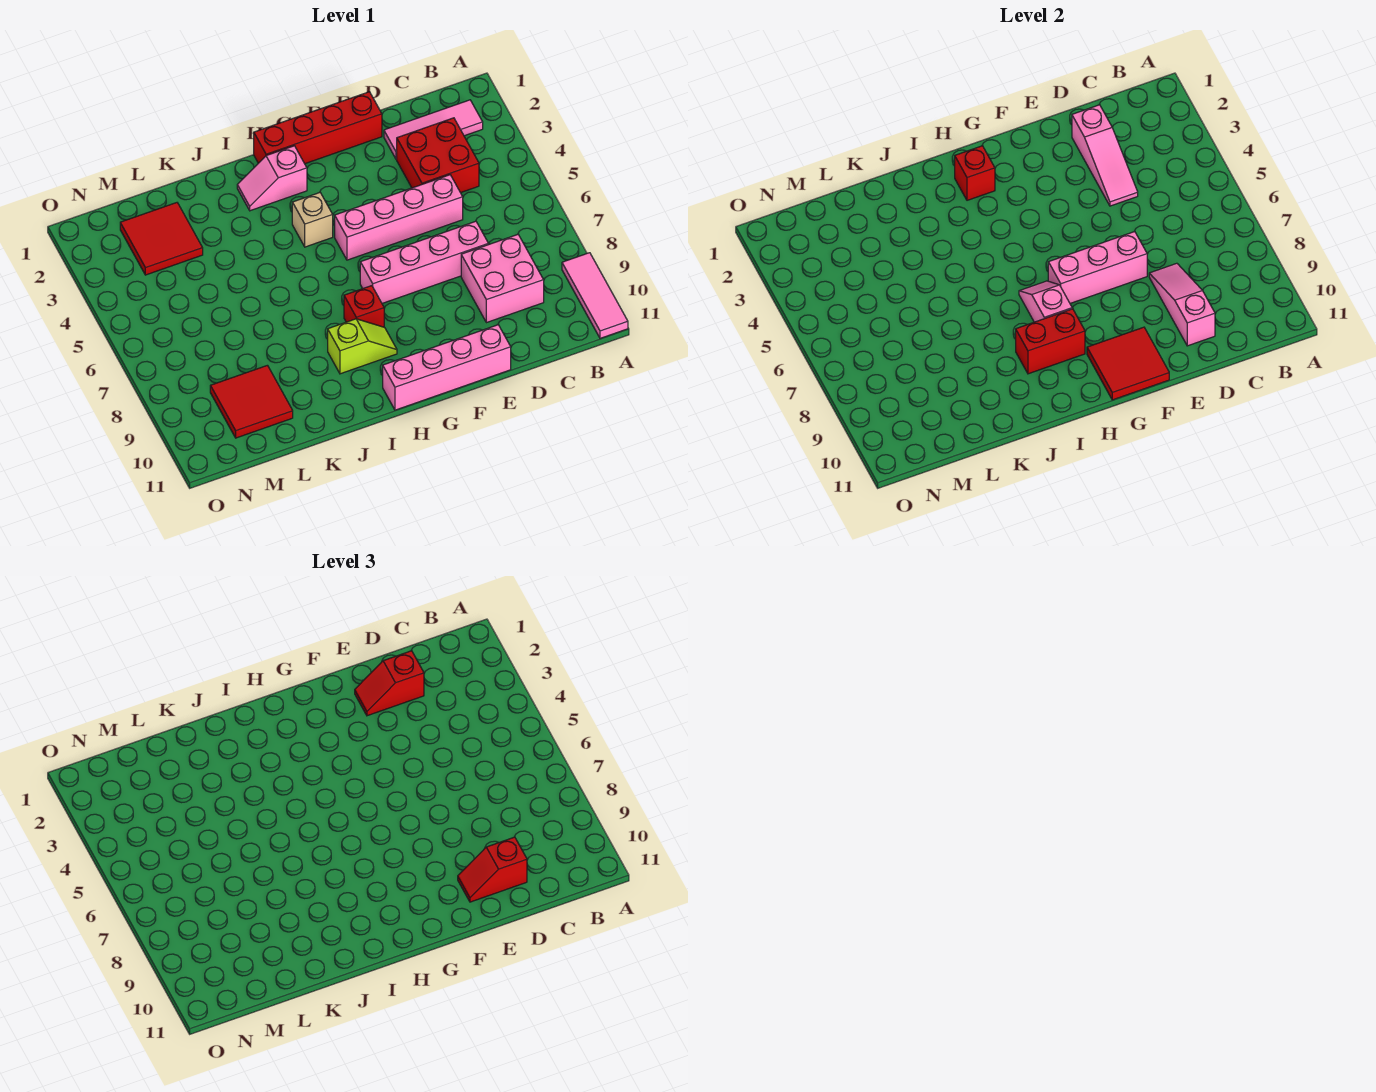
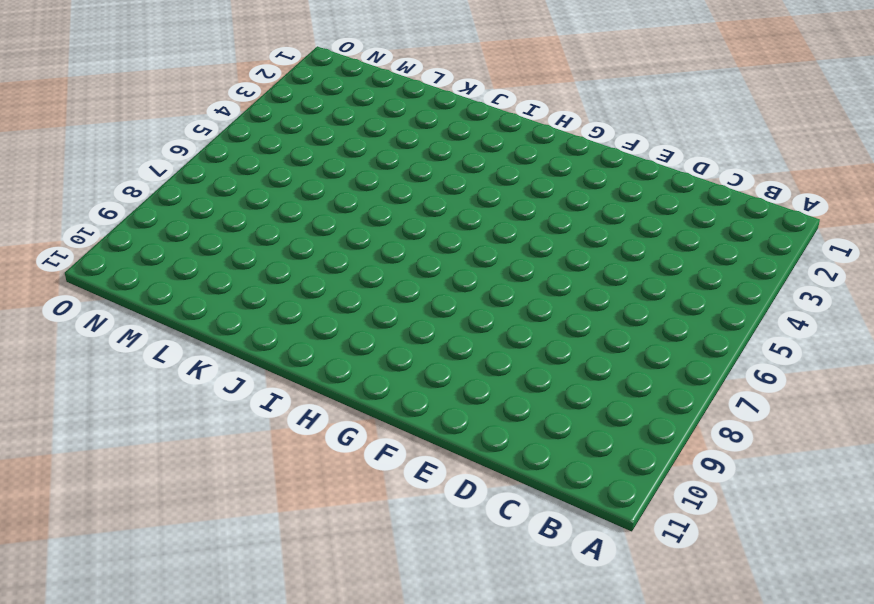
none -> pink 1x3 tile [562,253,628,338]
none -> pink 1x3 tile [384,100,483,160]
none -> red 2x2 brick [397,118,479,193]

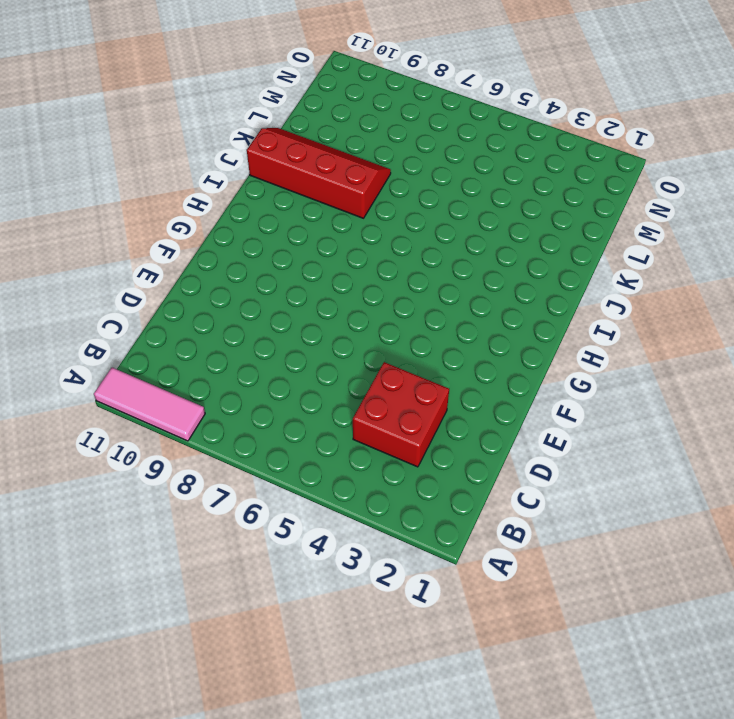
red 2x4 slope [247,128,391,218] -> none
none -> pink 1x3 tile [384,100,483,160]
none -> pink 2x2 brick [461,235,544,323]
none -> pink 1x4 brick [335,175,463,260]

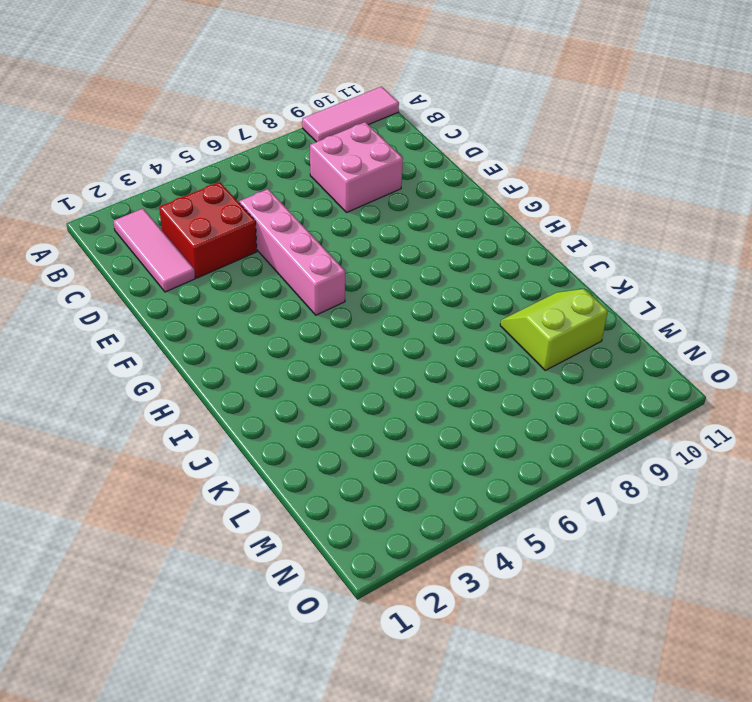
lime 2x2 slope [500,289,608,370] -> red 2x2 tile [210,365,293,438]
none -> pink 1x4 brick [360,221,488,303]
none -> red 1x4 brick [254,92,382,164]
none -> pink 1x4 brick [383,325,511,410]

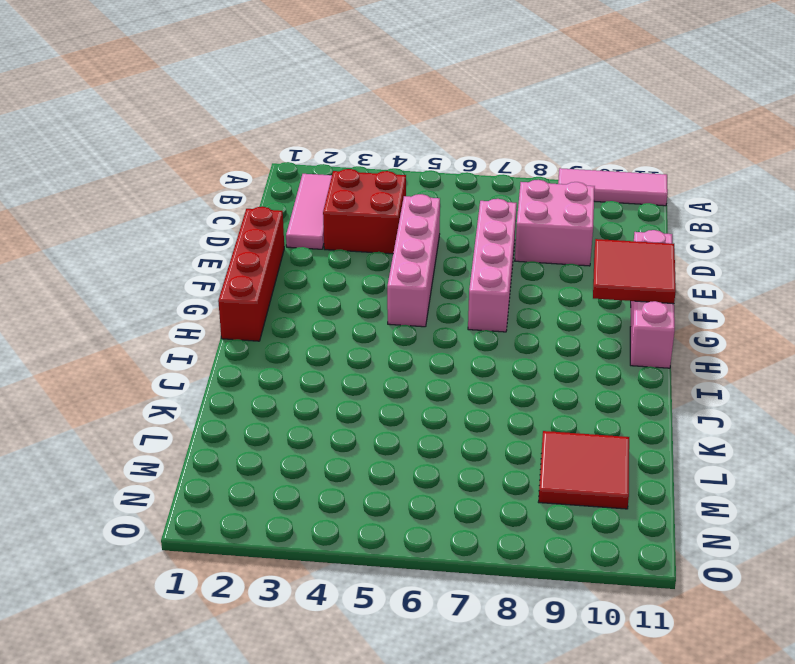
none -> pink 1x2 slope [237,146,307,211]
none -> tan 1x1 brick [292,193,333,247]
none -> red 1x1 brick [344,286,384,327]

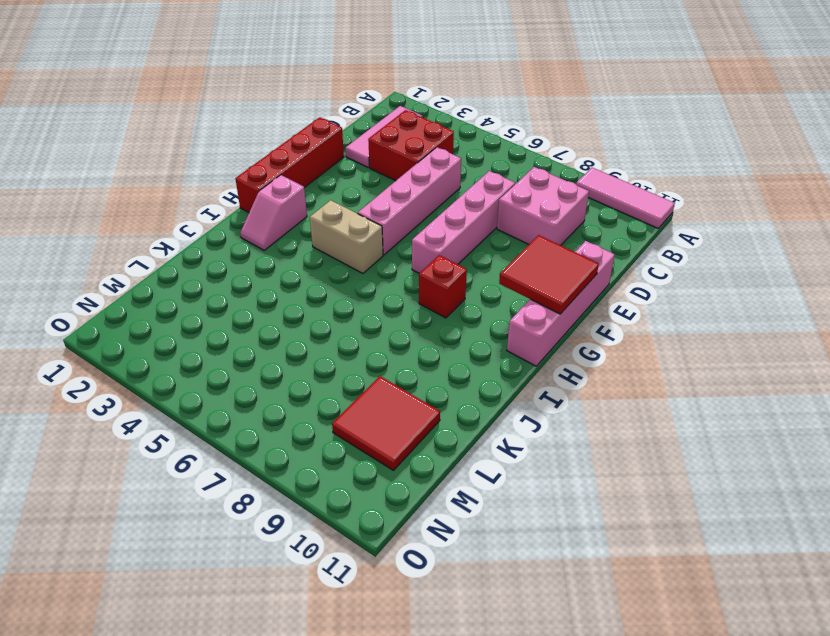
tan 1x2 brick [310,200,383,273] -> tan 1x1 brick [292,193,333,247]
none -> lime 1x2 slope [328,319,397,374]
none -> red 2x2 tile [120,203,203,275]
none -> pink 1x3 slope [1072,105,1138,206]

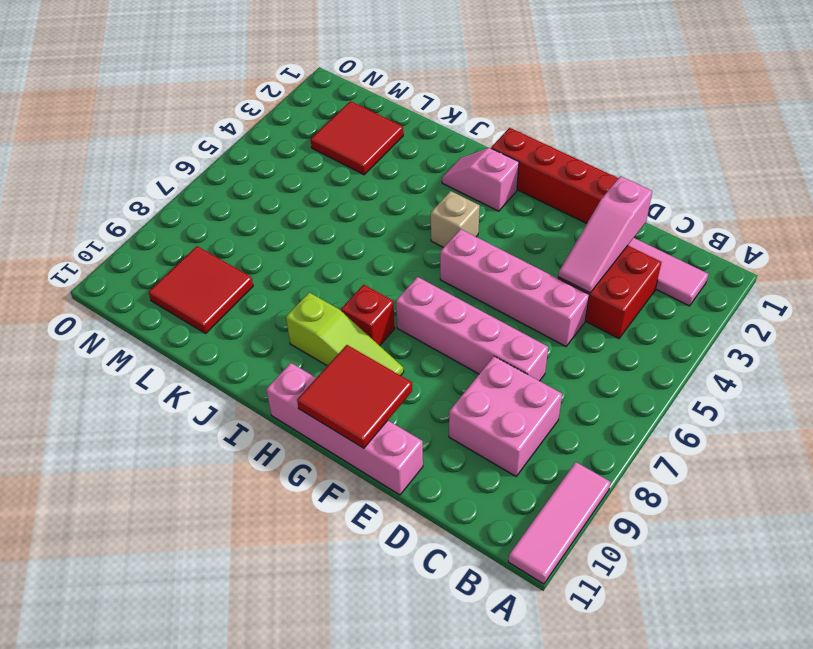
lime 1x3 slope [286,293,404,376] -> lime 1x2 slope [328,319,397,374]
none -> pink 1x3 slope [1149,263,1215,346]
none -> pink 1x3 brick [1048,231,1147,303]
none -> red 1x1 brick [955,146,995,200]

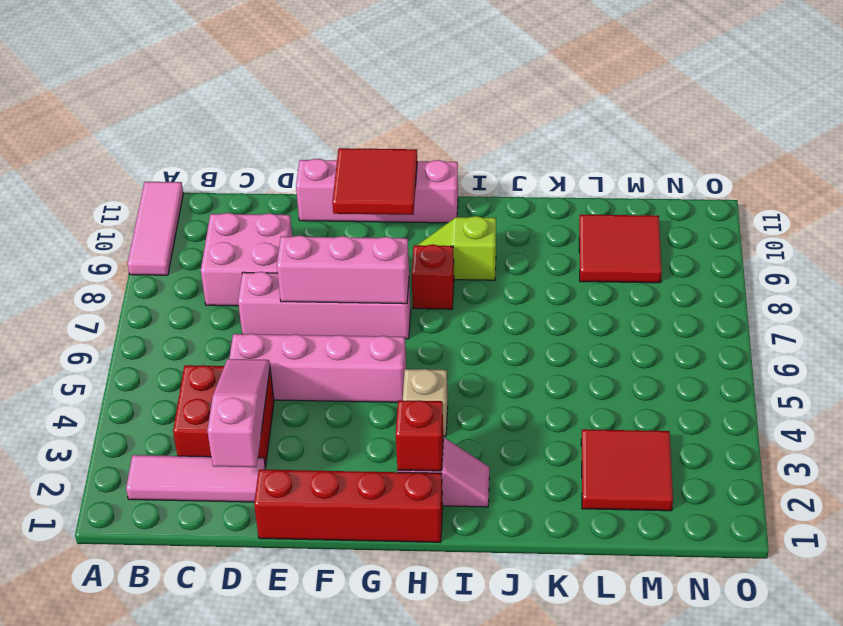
none -> pink 1x3 slope [1149,263,1215,346]
none -> pink 1x2 slope [1019,281,1072,322]
none -> red 1x2 brick [1016,309,1085,374]

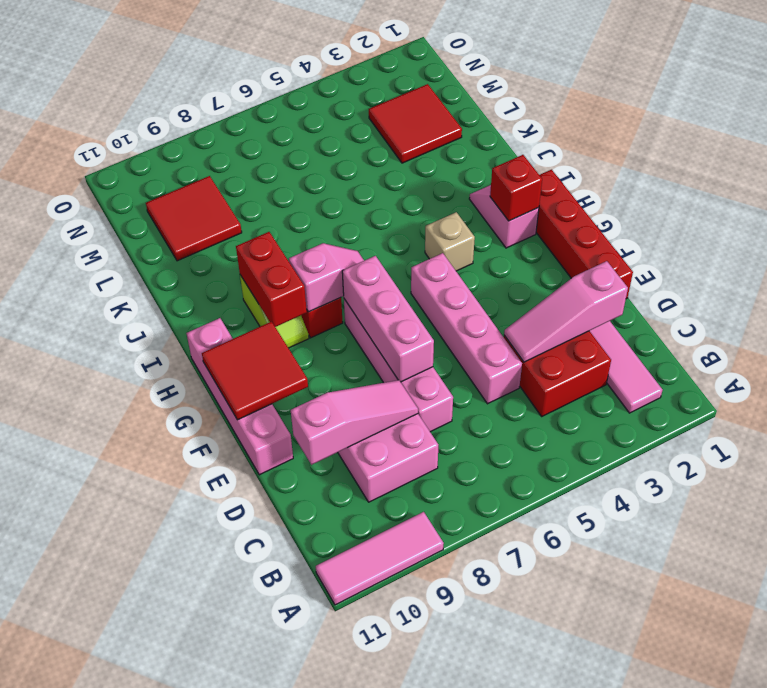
none -> red 1x2 slope [355,651,424,716]
none -> red 1x2 slope [458,837,527,902]

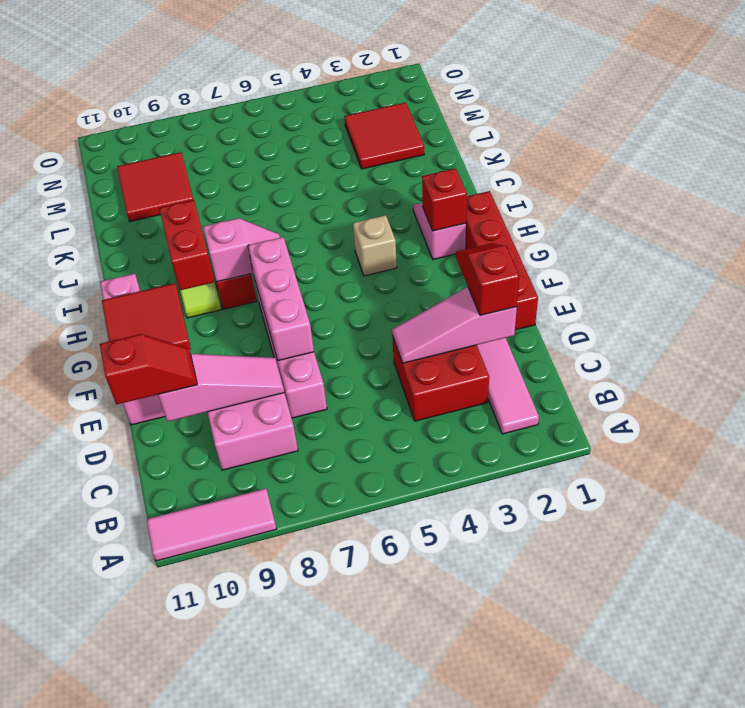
red 1x2 slope [100,334,197,405] -> red 1x2 slope turned to [458,837,527,902]
none -> pink 1x4 brick [335,175,463,260]

